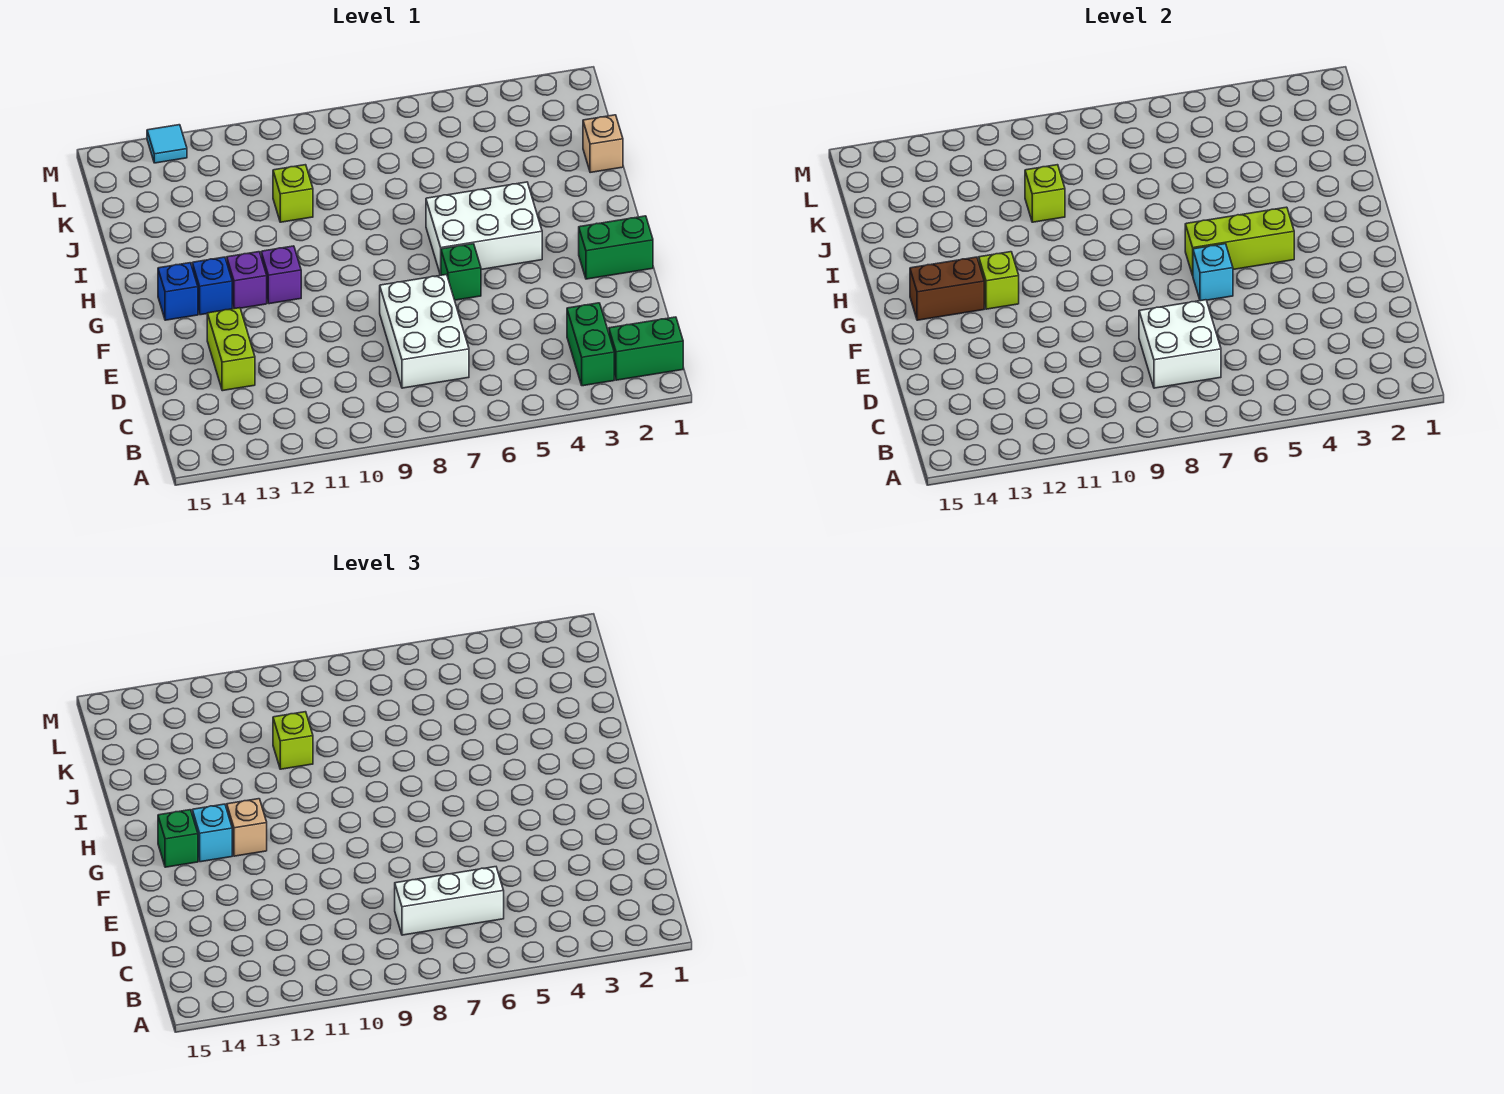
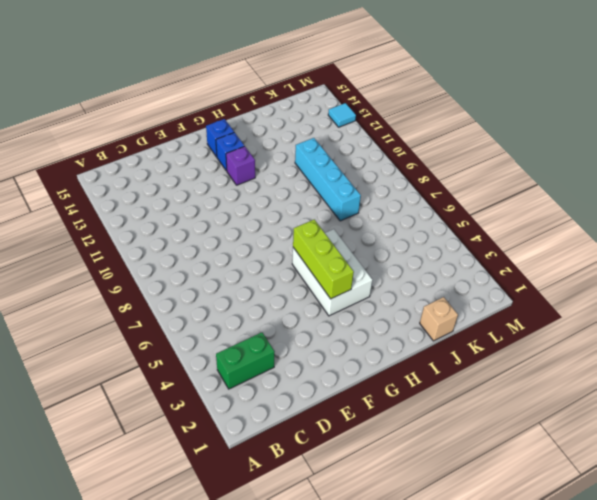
cyan 1x4 brick [295,138,361,221] -> lime 1x1 brick [273,165,313,222]
none -> green 1x2 brick [609,317,683,380]
none -> white 2x3 brick [380,274,469,388]
none -> lime 1x2 brick [207,308,255,391]

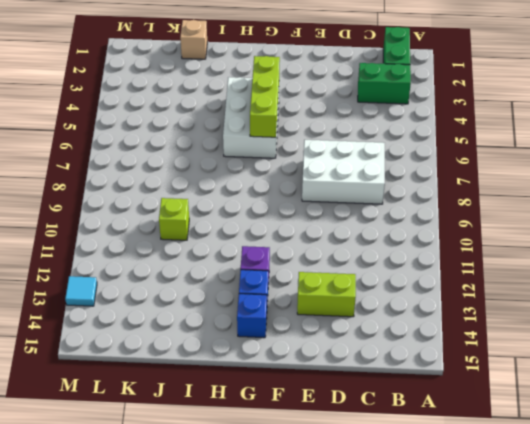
none -> green 1x2 brick [579,216,653,279]
none -> green 1x1 brick [441,244,481,300]
none -> purple 1x1 brick [261,246,301,304]

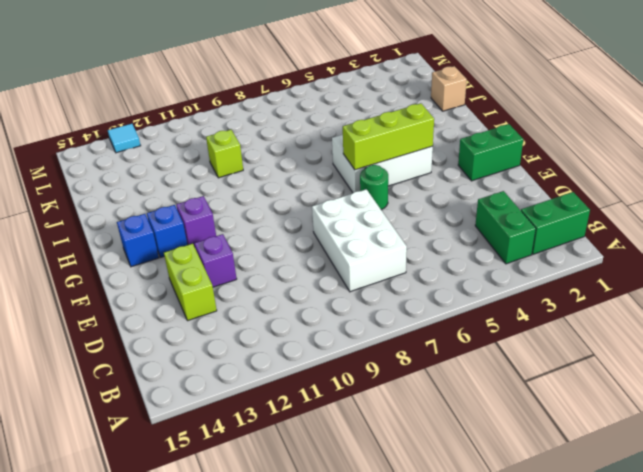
purple 1x1 brick [194,234,237,287] -> purple 1x1 brick moved to [261,246,301,304]
green 1x1 round brick [360,165,388,210] -> green 1x1 brick [441,244,481,300]
none -> white 2x2 brick [1139,300,1221,388]
none -> cyan 1x1 brick [1193,244,1233,301]
none -> lime 1x1 brick [979,252,1019,309]

